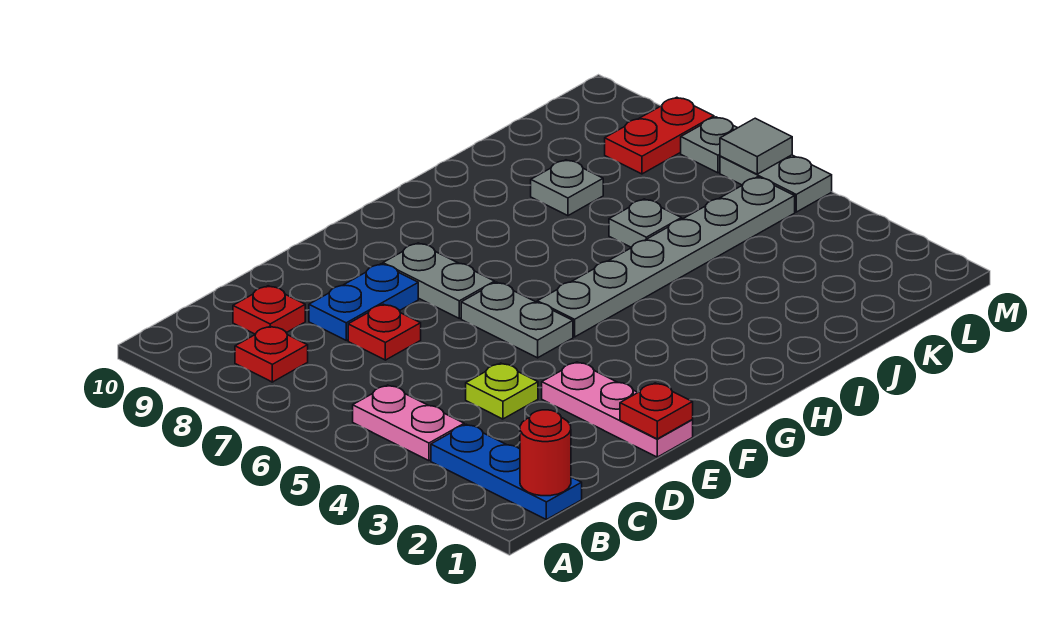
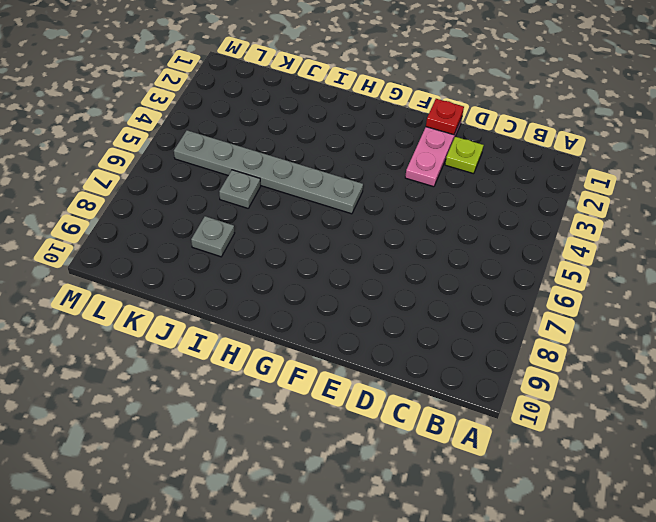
lime 1x1 plate [445,137,484,174] -> lime 1x1 plate moved to [466,363,538,419]
none -> blue 1x3 plate [431,424,582,520]
none -> pink 1x2 plate [353,385,464,461]
none -> red 1x1 plate [235,326,308,382]

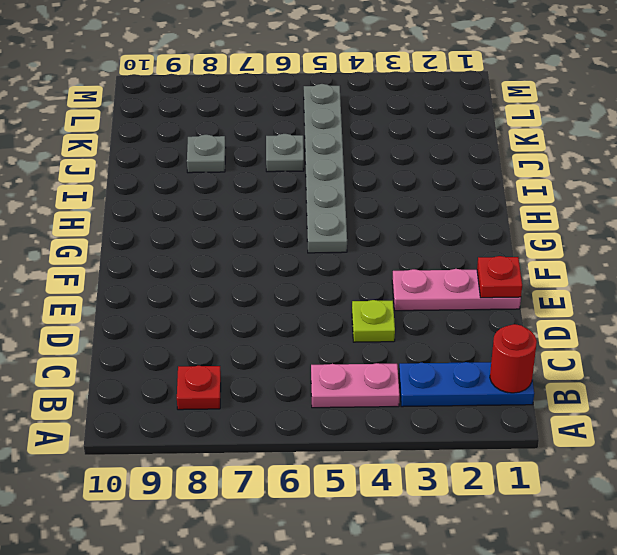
none -> red 1x1 plate [233,286,305,334]
none -> red 1x1 plate [348,304,421,360]
none -> blue 1x2 plate [309,264,418,340]

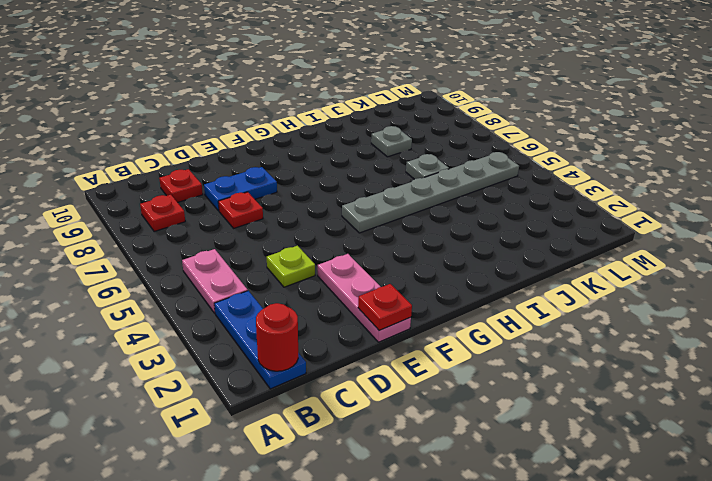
none -> grey 1x2 plate [461,282,573,358]
none -> grey 1x2 plate [383,243,495,318]
none -> red 1x2 plate [605,97,714,174]

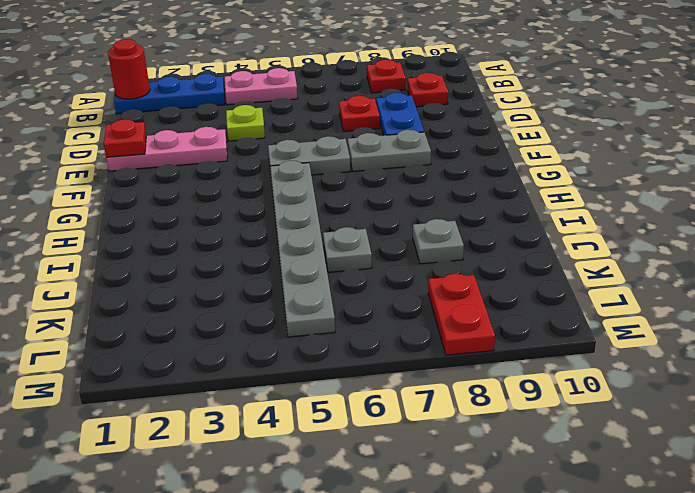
none -> grey 1x2 plate [720,155,832,212]
none -> grey 1x1 plate [681,117,737,173]
none -> grey 1x1 tile [720,118,792,174]

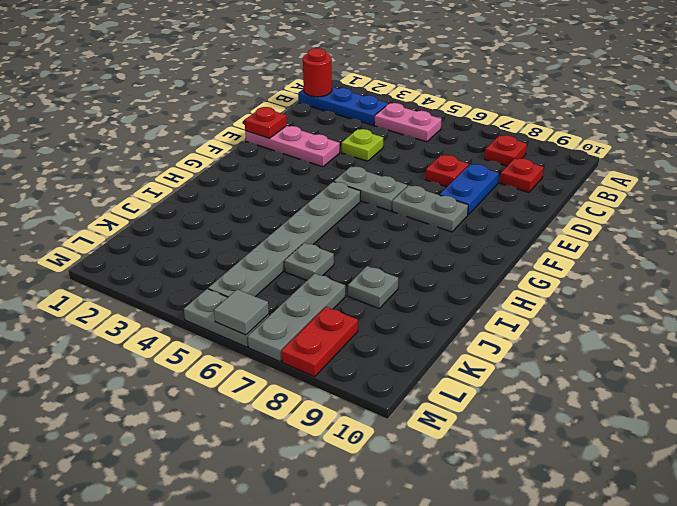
grey 1x3 plate [248,273,345,361] -> grey 1x1 plate [681,117,737,173]

